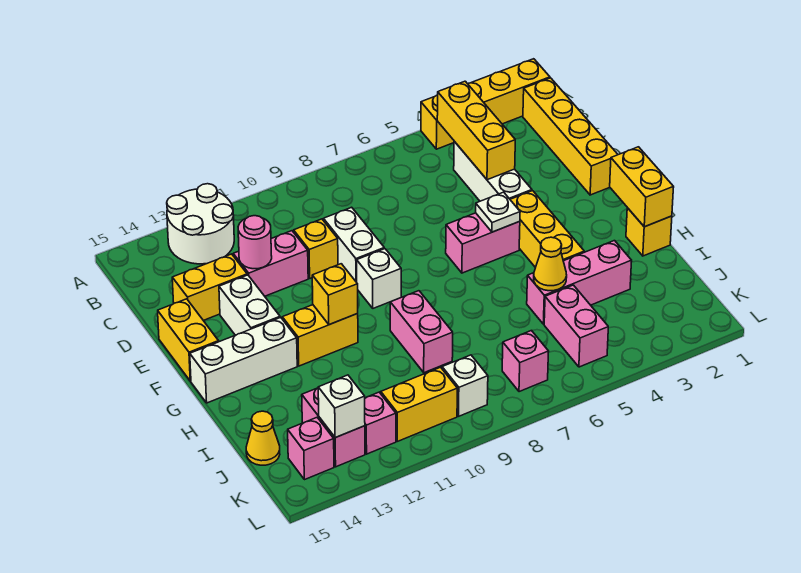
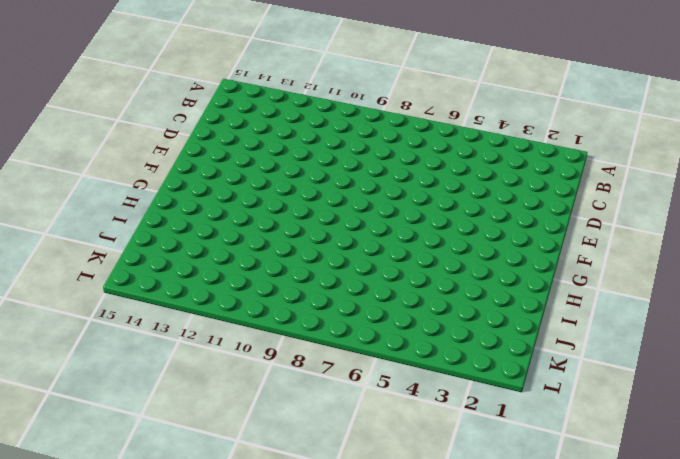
none -> yellow 1x4 brick [421,59,550,149]
none -> white 2x2 round brick [167,184,234,264]
none -> yellow 1x4 brick [523,78,618,195]
none -> white 1x3 brick [454,141,532,201]

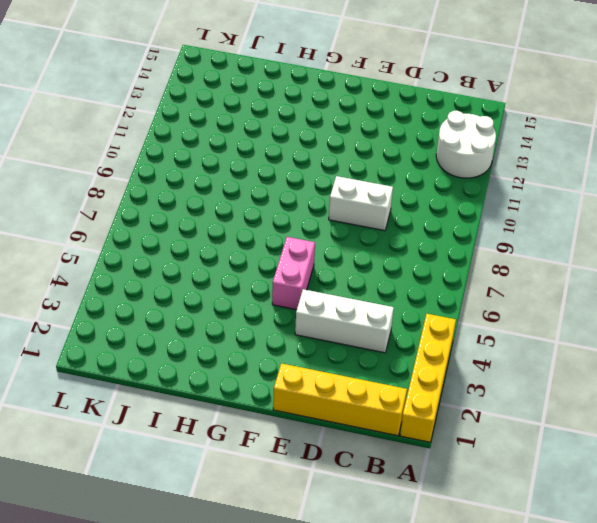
none -> yellow 1x1 brick [294,219,338,278]
none -> pink 1x2 brick [233,231,308,296]
none -> yellow 1x2 brick [172,254,247,320]
none -> white 1x2 brick [219,275,280,335]

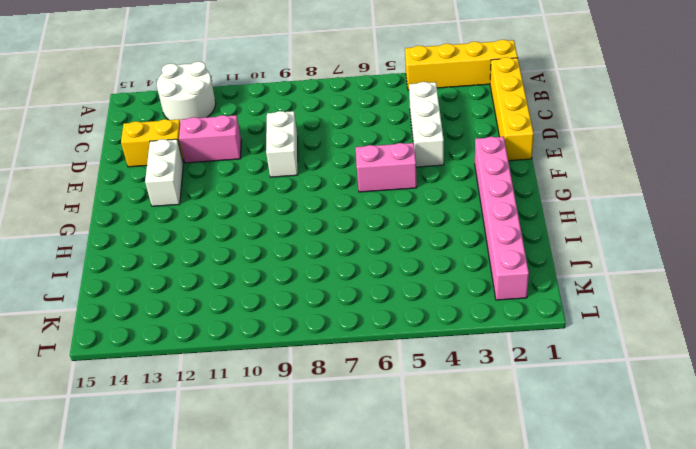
pink 1x6 brick [475,137,529,300] -> none
none -> yellow 1x1 brick [294,219,338,278]
none -> yellow 1x2 brick [158,299,219,381]
none -> yellow 1x3 brick [510,191,584,268]
none -> white 1x1 brick [357,249,401,308]

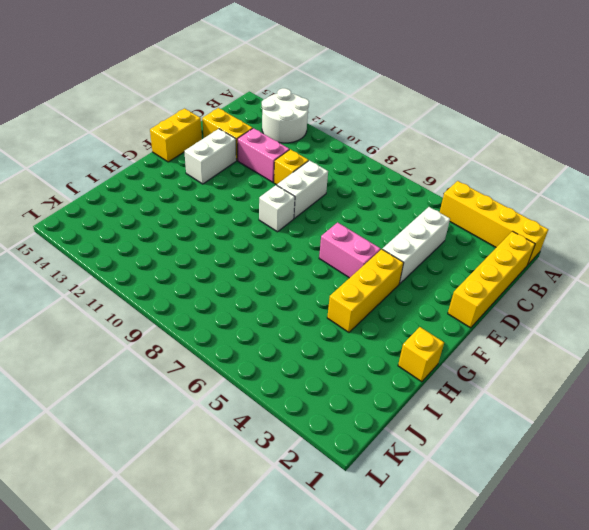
none -> yellow 1x2 brick [282,305,358,366]
none -> white 1x3 brick [190,317,297,403]
none -> pink 1x2 brick [390,291,453,373]
none -> pink 1x3 brick [527,241,632,324]

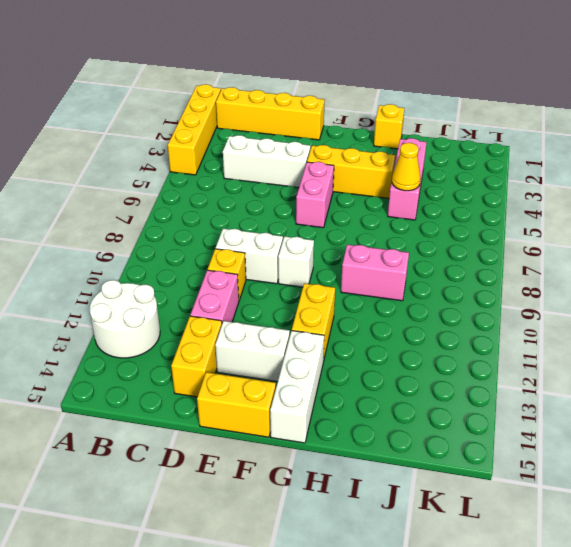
none -> pink 1x2 brick [544,285,608,367]
none -> pink 1x2 brick [302,388,365,467]
none -> yellow 1x1 cone [246,411,280,465]
none -> pink 1x1 brick [502,331,549,392]

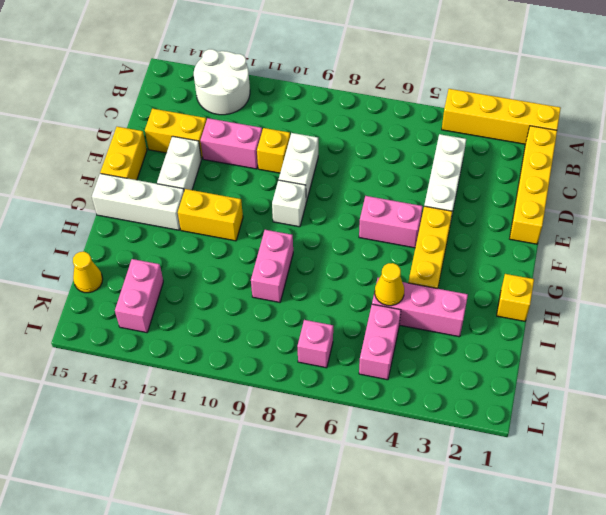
none -> white 1x1 brick [442,355,488,416]
none -> yellow 1x2 brick [381,367,457,441]
none -> pink 1x1 brick [365,392,396,454]
none -> pink 1x1 brick [288,418,334,480]

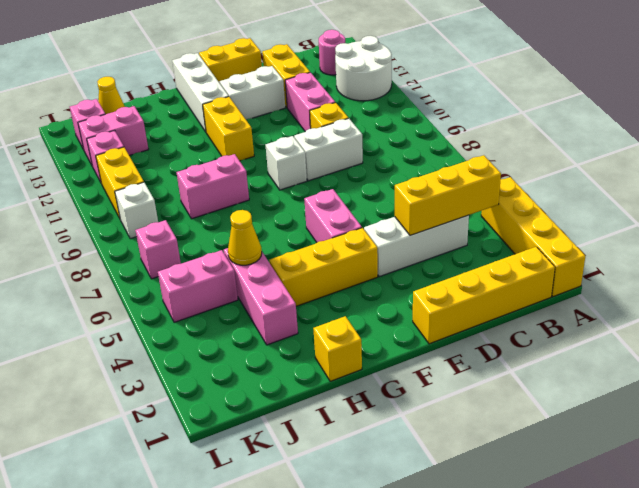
pink 1x1 round brick [319,30,345,75] -> pink 1x1 round brick moved to [238,216,272,269]
none -> white 1x1 plate [476,192,520,232]
none -> yellow 1x2 brick [610,147,674,227]
none -> yellow 1x1 brick [312,264,358,325]
none -> white 1x1 brick [318,375,365,438]

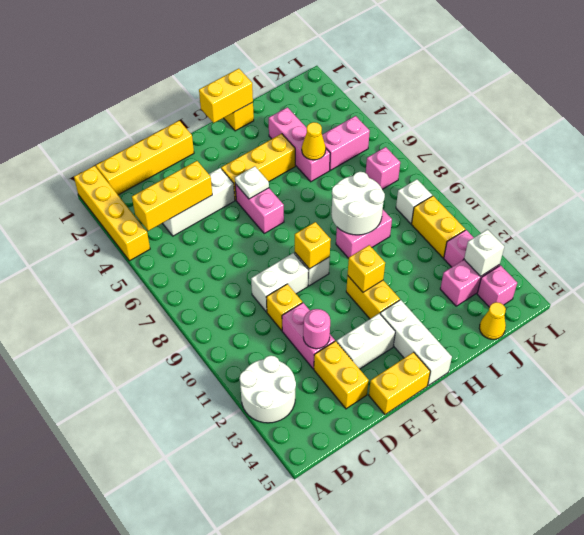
yellow 1x1 brick [295,222,331,269] -> none
white 2x2 round brick [331,172,385,235] -> none

